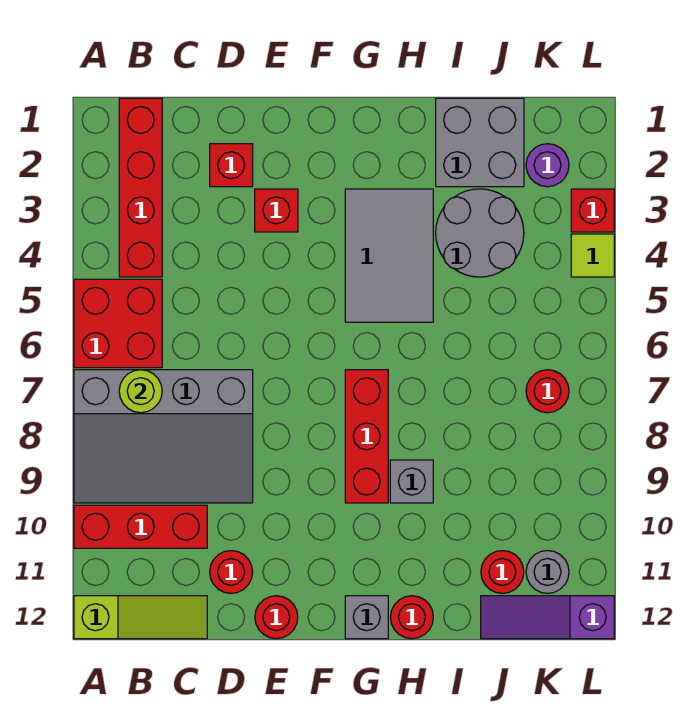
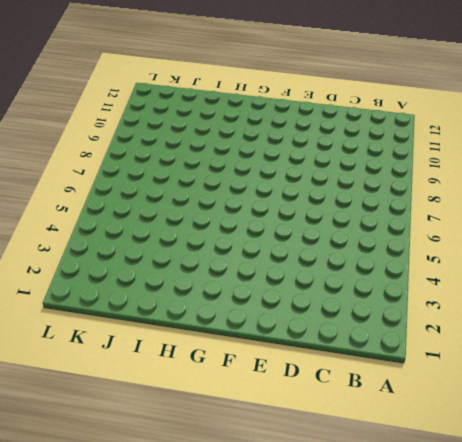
none -> red 2x2 brick [74,279,162,368]
none -> grey 3x4 slope [74,370,253,503]
none -> red 1x3 brick [74,505,207,548]

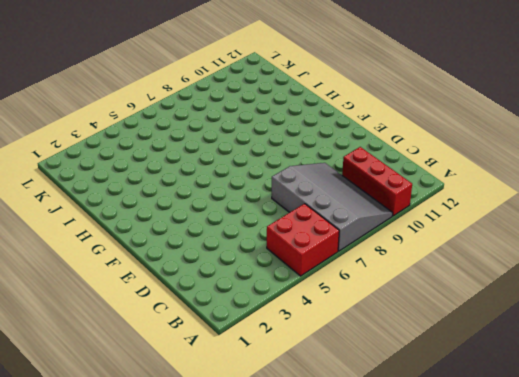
none -> lime 1x3 slope [74,596,207,639]
none -> red 1x4 brick [119,98,162,277]
none -> red 1x1 brick [210,144,253,187]

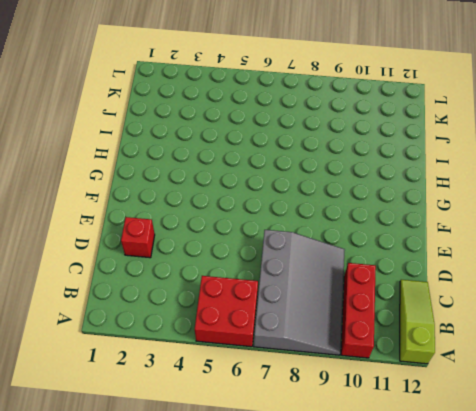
none -> red 1x4 brick [119,98,162,277]
none -> red 1x1 round brick [210,551,253,593]
none -> red 1x1 brick [255,189,298,232]

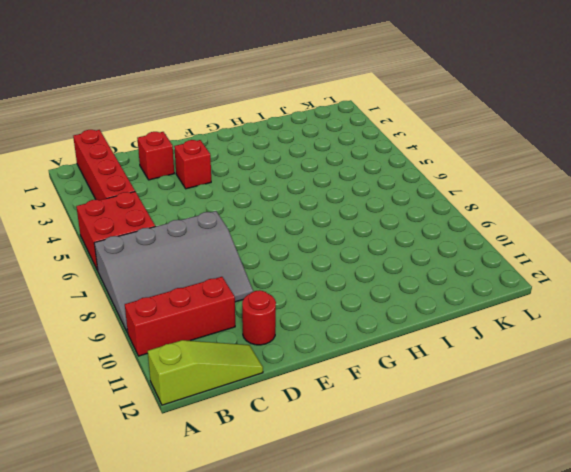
none -> red 1x1 round brick [255,596,298,639]
none -> grey 2x3 tile [345,189,433,322]
none -> red 1x3 brick [345,370,388,503]

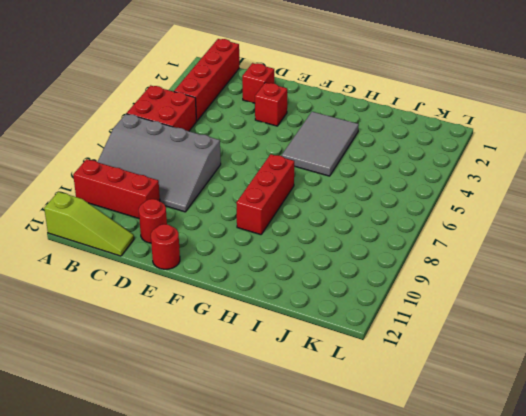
none -> grey 1x1 brick [345,596,388,639]
none -> grey 1x1 brick [390,460,433,503]
none -> red 1x1 round brick [390,596,433,639]

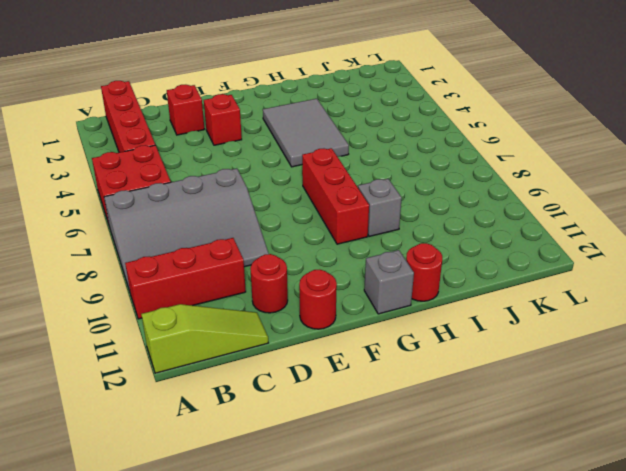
none -> grey 2x2 brick [436,98,524,187]
none -> grey 2x2 round brick [436,189,524,277]
none -> red 1x1 round brick [481,551,524,594]

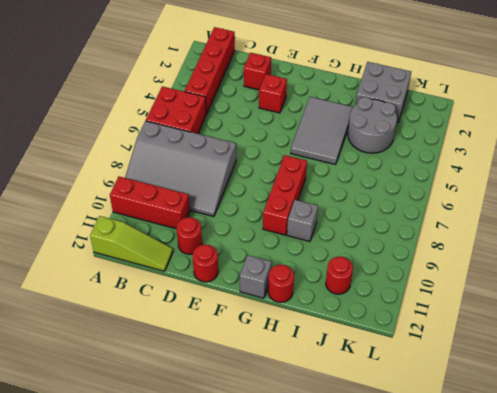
none -> purple 1x3 slope [481,596,614,639]
none -> purple 1x1 round brick [526,144,569,187]
none -> red 1x1 round brick [526,370,569,413]

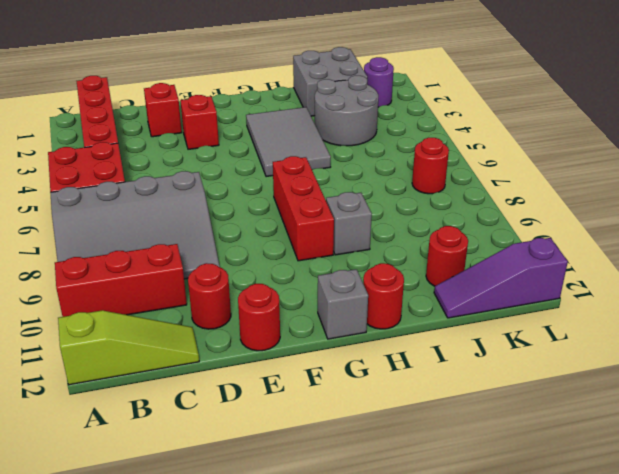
none -> grey 1x1 round brick [526,551,569,593]
none -> red 1x1 brick [571,189,614,232]
none -> lime 1x1 tile [571,234,614,277]

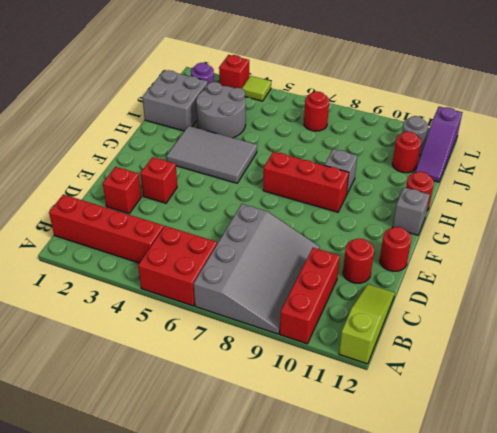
none -> lime 1x1 round brick [119,370,162,413]

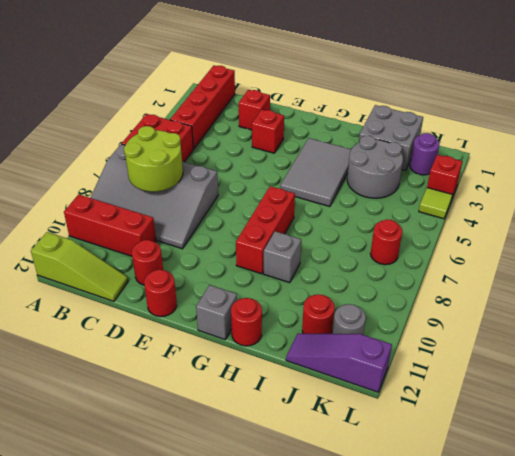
lime 2x2 round brick [124,126,183,192] -> lime 1x1 round brick [119,370,162,413]

